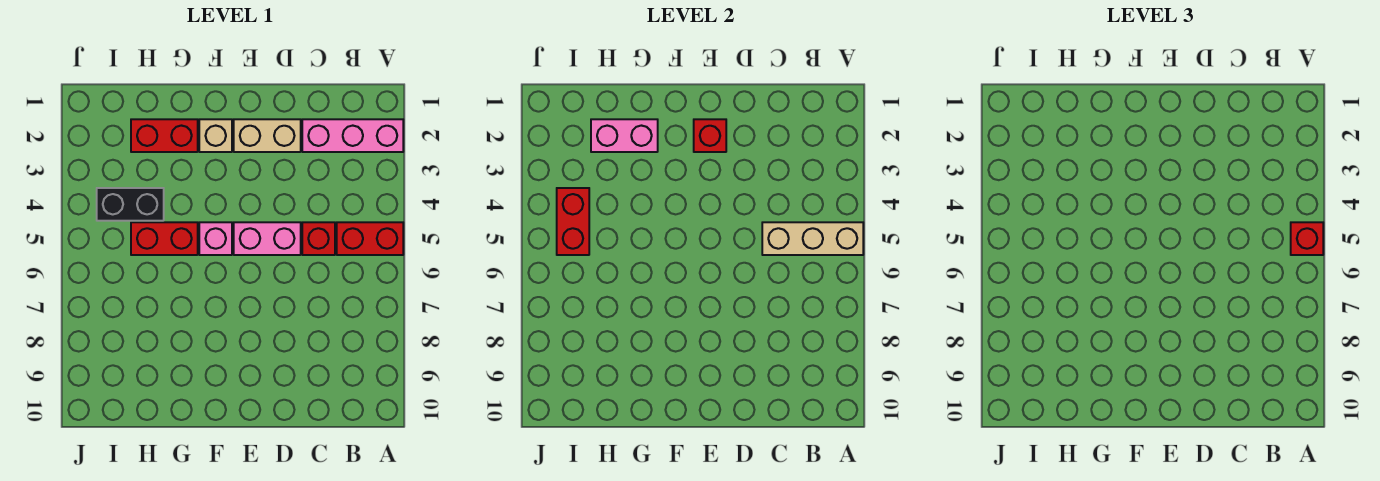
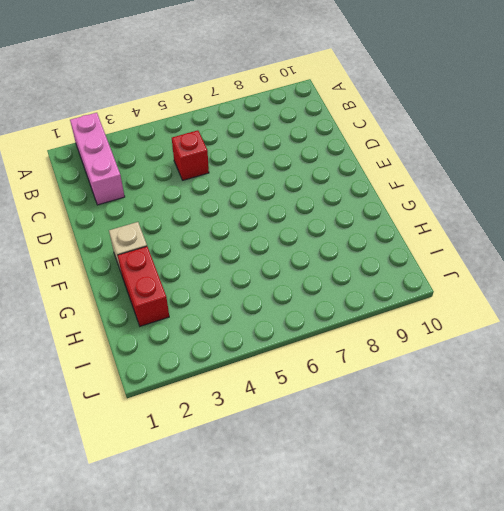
none -> red 1x2 brick [337,222,403,255]
none -> tan 1x2 brick [234,119,301,152]
none -> pink 1x2 brick [234,222,301,255]

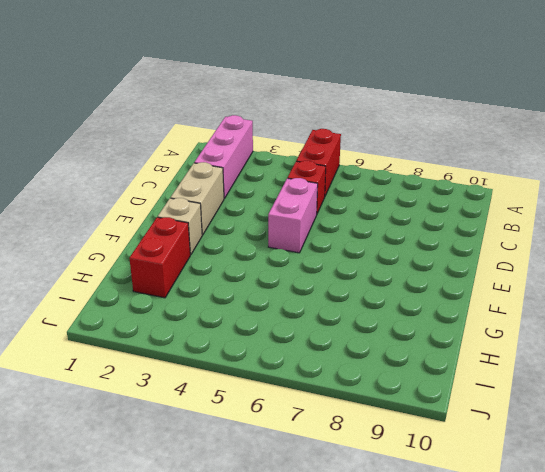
none -> pink 1x1 brick [199,222,232,255]
none -> red 1x2 brick [131,222,198,255]
none -> black 1x2 brick [97,188,164,221]

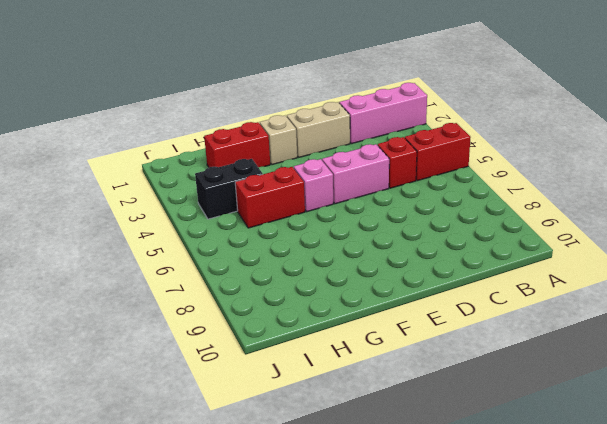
none -> tan 1x3 brick [762,222,863,255]
none -> red 1x1 brick [694,119,726,152]
none -> pink 1x2 brick [591,119,658,152]

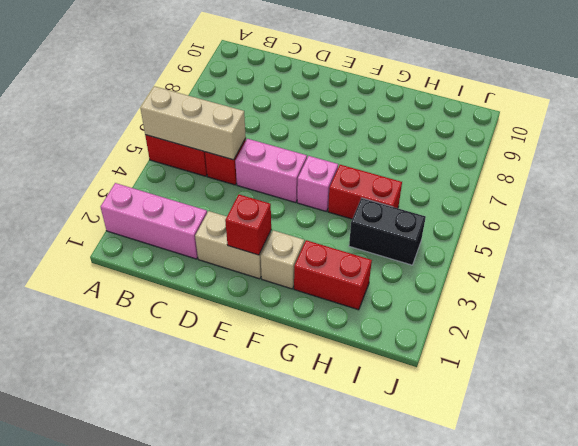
none -> pink 1x2 brick [591,119,658,152]
none -> red 1x2 brick [557,188,589,255]
none -> red 1x1 brick [1291,222,1323,255]

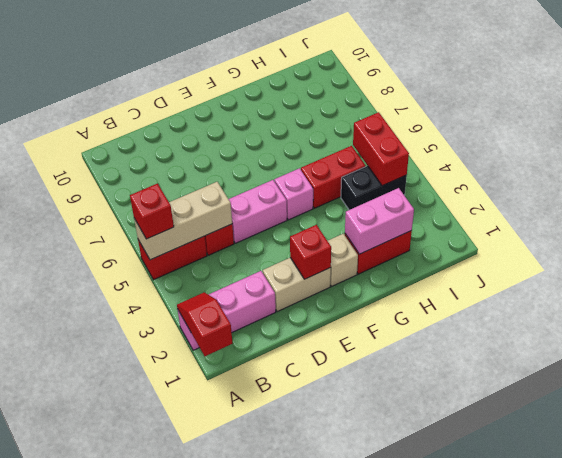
red 1x2 slope [177,292,233,356] -> none

